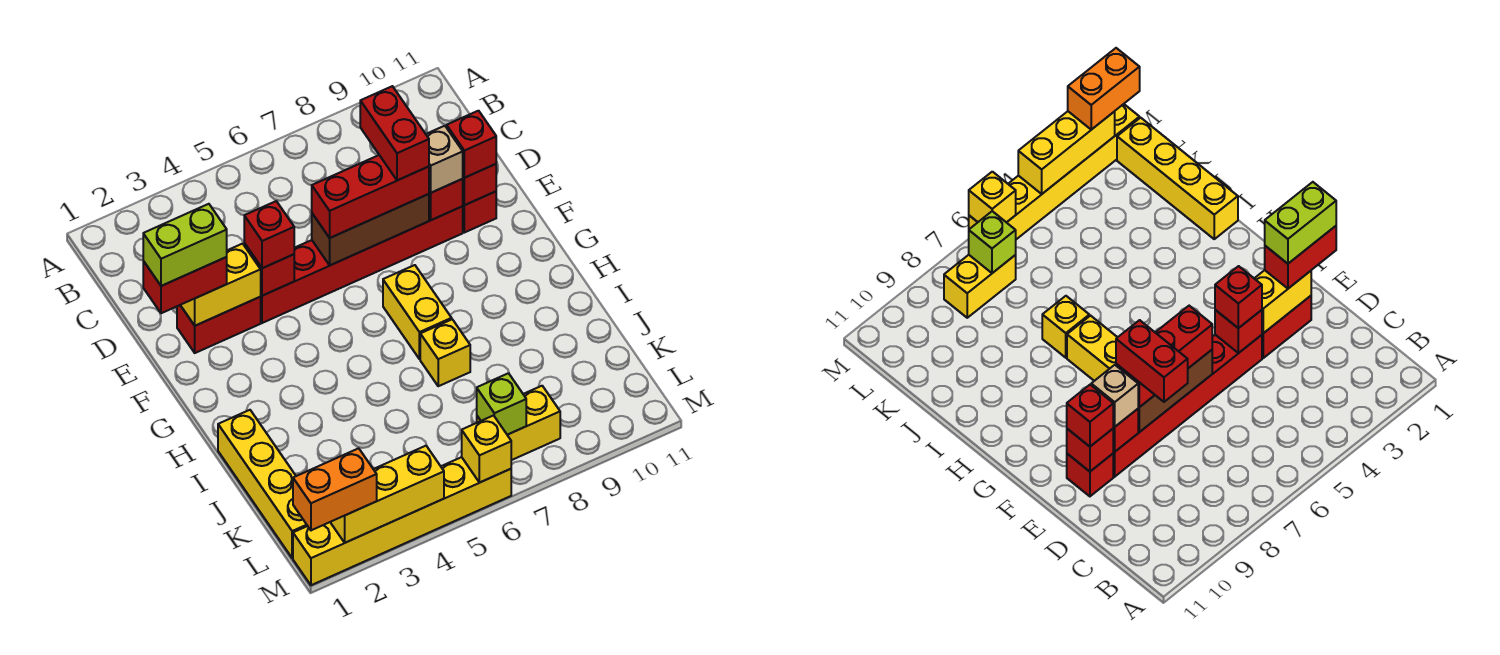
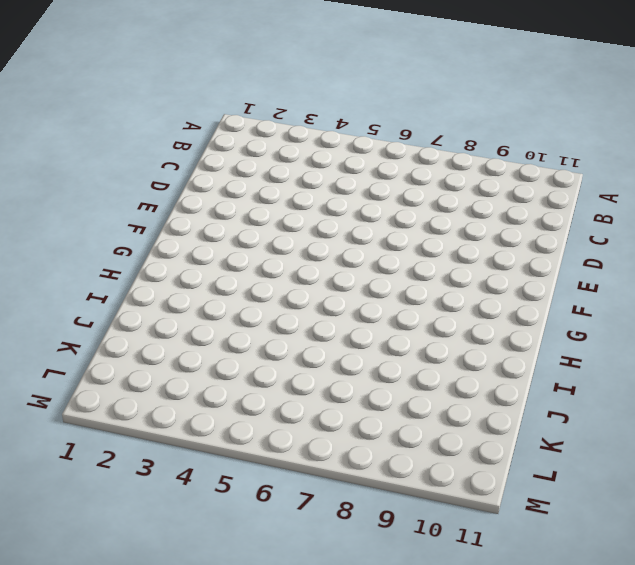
none -> red 1x2 brick [177,297,261,353]
none -> red 1x6 brick [260,206,463,323]
none -> red 1x1 brick [463,191,496,233]

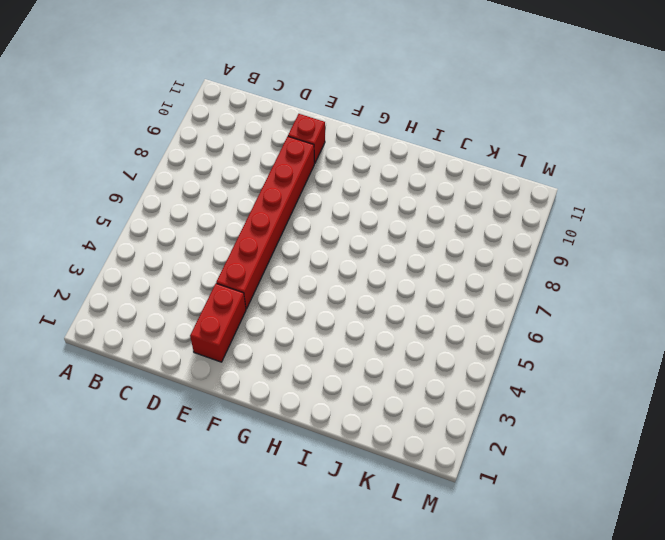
none -> yellow 1x2 brick [383,265,452,359]
none -> yellow 1x4 brick [218,410,307,558]
none -> yellow 1x1 brick [420,319,470,386]

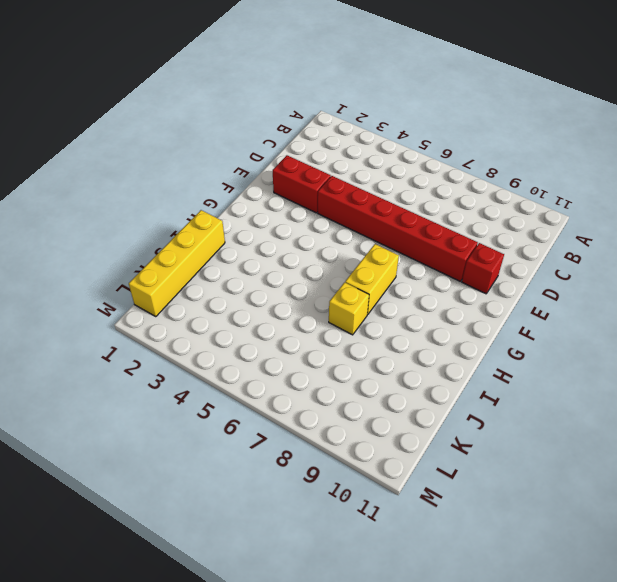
none -> yellow 1x2 brick [477,386,560,460]
none -> yellow 1x6 brick [293,457,511,585]
none -> yellow 1x2 brick [181,244,261,326]

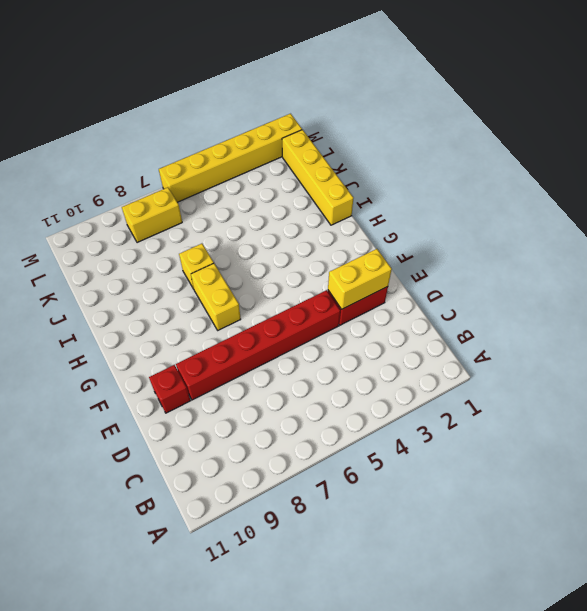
none -> red 1x1 brick [244,243,294,296]
none -> brown 1x3 brick [312,194,429,265]
none -> red 1x1 brick [429,179,463,220]

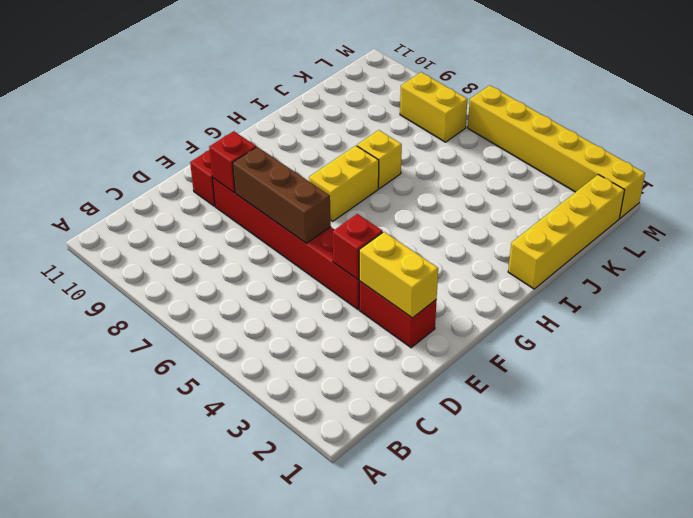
none -> red 1x1 brick [463,164,496,205]
none -> lime 1x1 brick [477,373,526,435]
none -> yellow 1x3 brick [330,446,444,543]

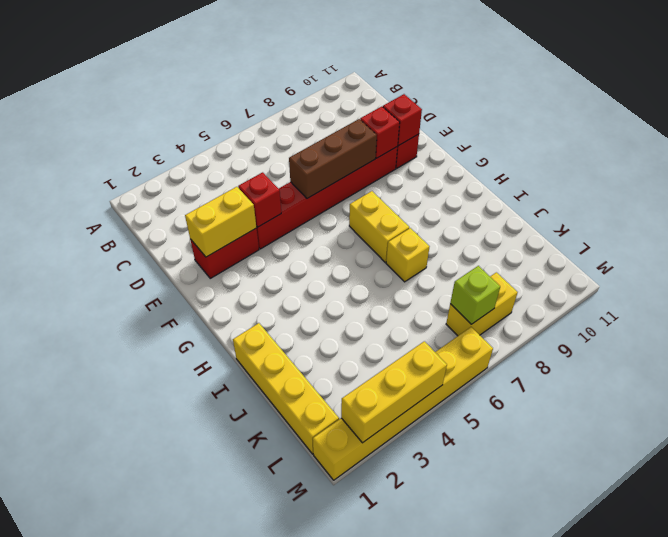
none -> yellow 1x1 brick [462,416,511,482]
none -> red 1x2 brick [143,257,227,313]
none -> red 1x1 brick [244,201,294,268]

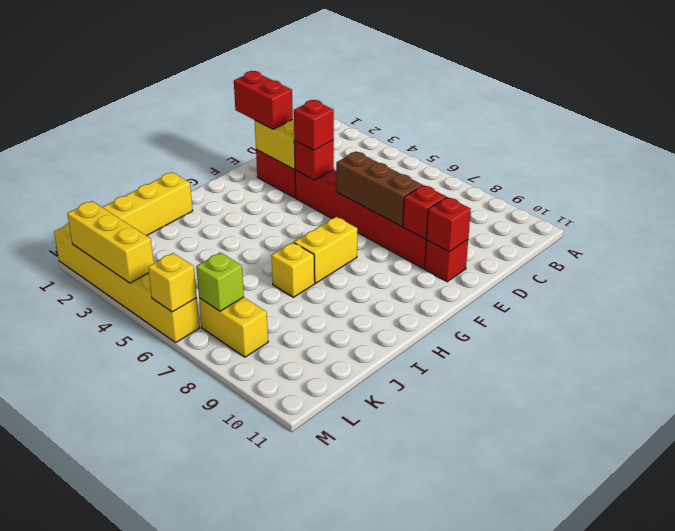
none -> red 1x3 brick [312,155,429,238]
none -> tan 1x1 brick [426,126,463,193]
none -> red 1x1 brick [447,111,496,178]

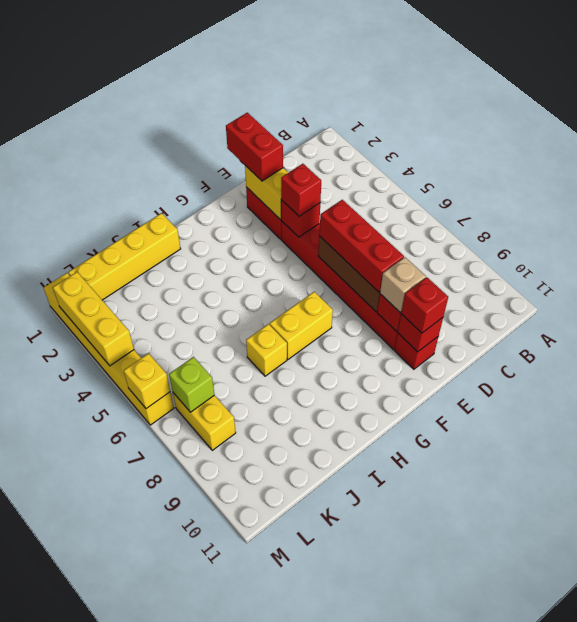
none -> orange 1x2 brick [293,448,377,530]
none -> red 1x2 brick [360,86,429,180]
none -> lime 1x2 brick [143,204,227,286]

